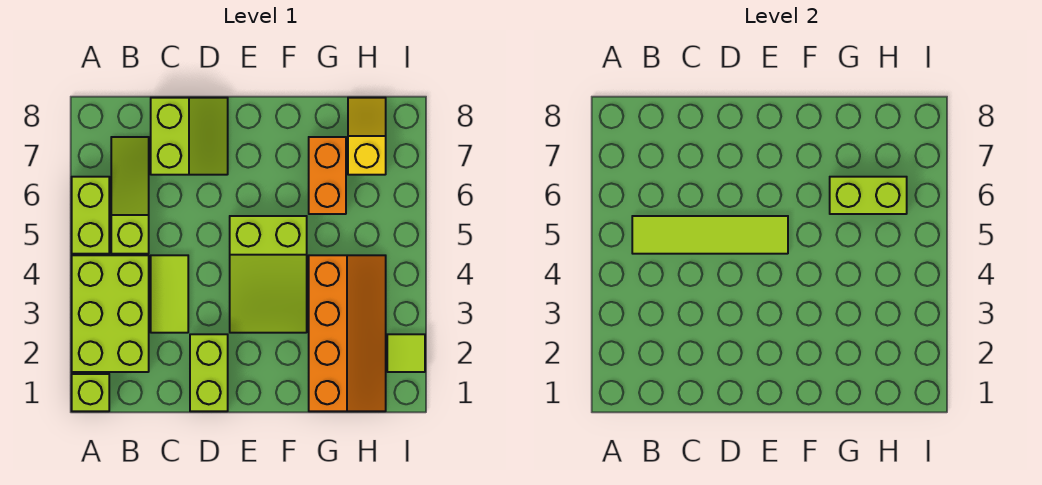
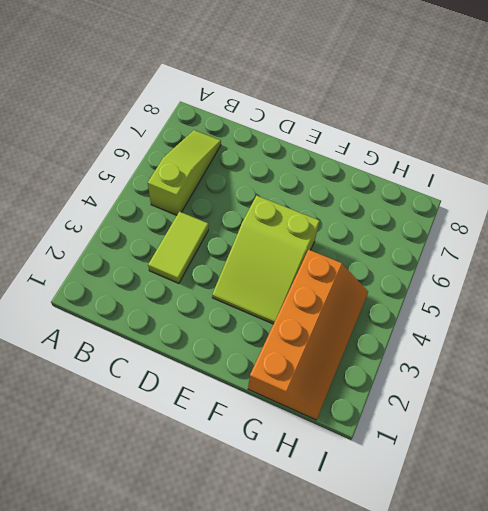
none -> lime 1x1 brick [72,374,109,411]
none -> lime 2x3 brick [72,255,149,372]
none -> lime 1x2 brick [72,177,109,254]

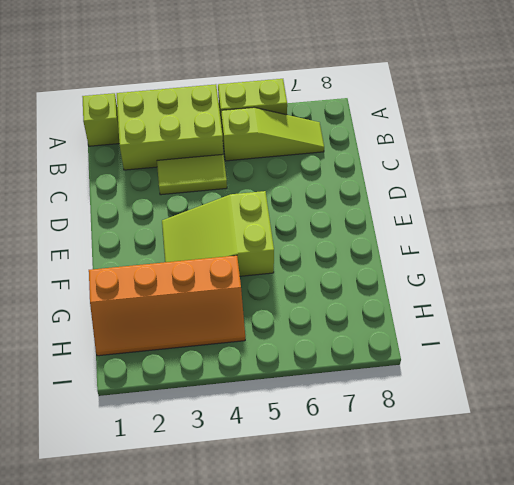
none -> lime 2x2 slope [151,98,228,175]
none -> lime 1x2 brick [190,334,228,411]
none -> orange 1x2 brick [309,137,346,214]

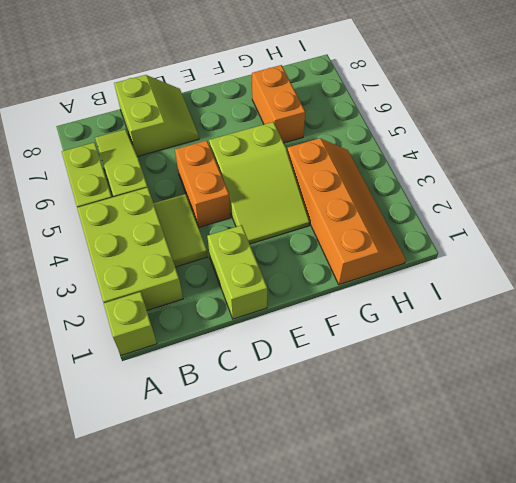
orange 1x2 brick [175,141,231,227] -> none
none -> yellow 1x2 slope [348,98,386,175]
none -> lime 1x1 tile [387,334,425,372]
none -> lime 1x4 tile [632,216,788,254]

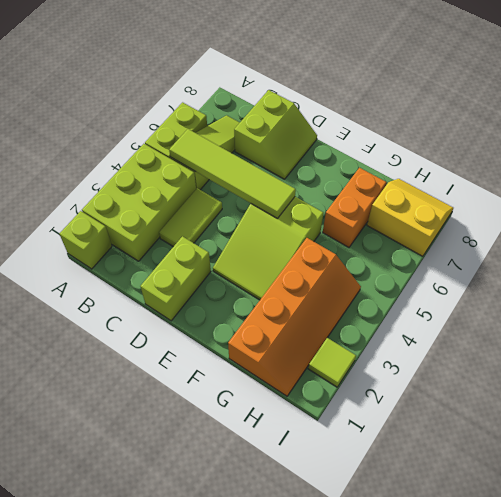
yellow 2x2 slope [367,179,453,256] -> yellow 1x2 slope [348,98,386,175]
none -> lime 1x2 brick [830,177,907,214]

